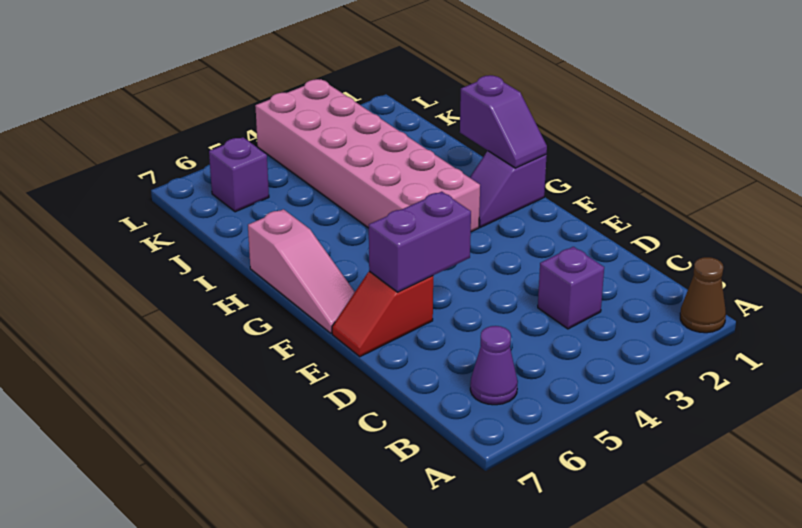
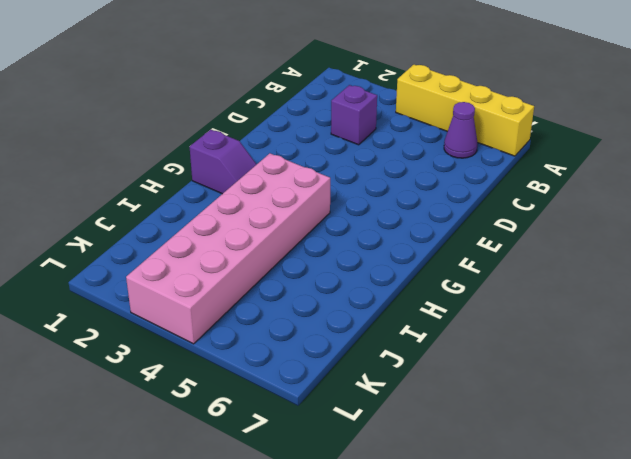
yellow 1x4 brick [396,65,534,156] -> none
none -> brown 1x1 cone [680,257,726,333]
none -> red 1x2 slope [332,271,433,357]

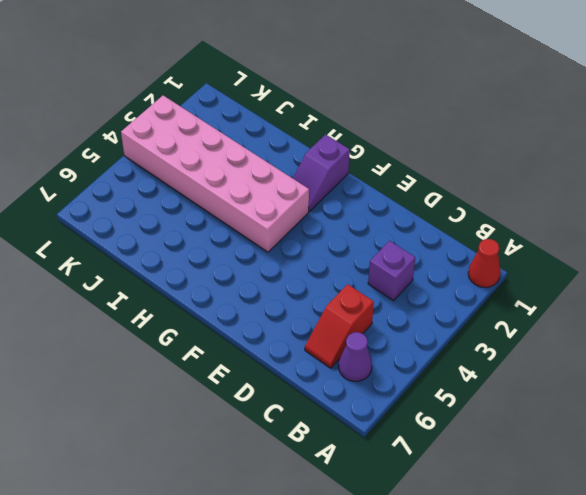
red 1x1 cone [468,239,501,287] -> brown 1x1 cone [680,257,726,333]
red 1x2 slope [305,284,374,368] -> red 1x2 slope moved to [332,271,433,357]
none -> pink 1x3 slope [248,209,355,333]
none -> purple 1x1 brick [209,137,269,212]

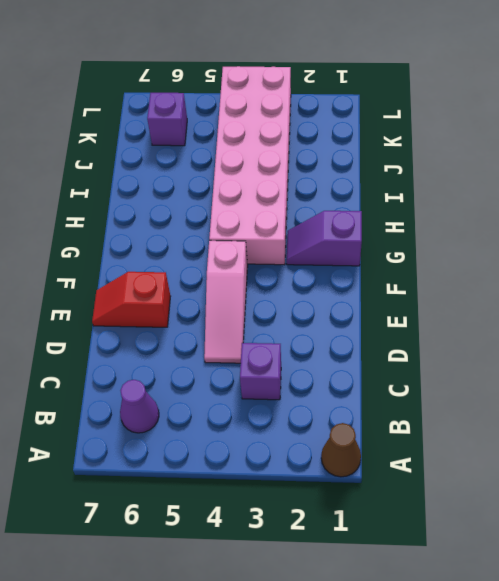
pink 1x3 slope [204,240,248,363] -> pink 1x3 slope moved to [248,209,355,333]
none -> purple 1x2 brick [369,192,471,292]
none -> purple 1x2 slope [460,75,547,168]

